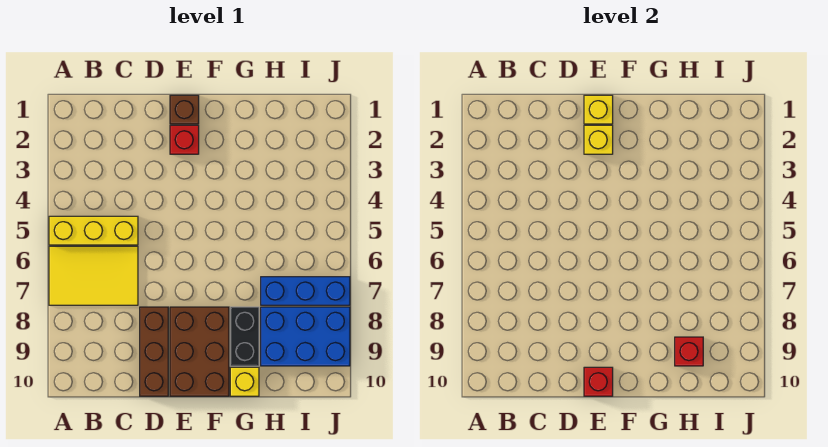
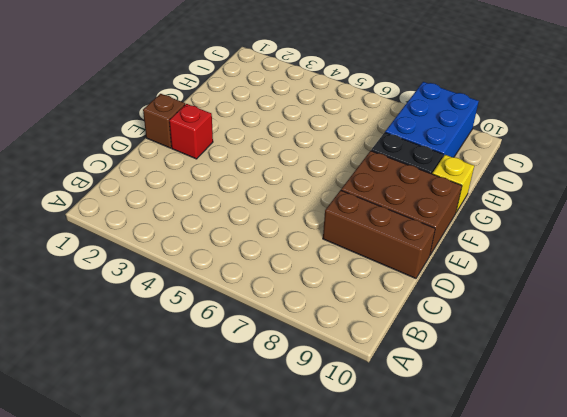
none -> yellow 1x3 brick [49,216,138,245]
none -> yellow 2x3 tile [49,246,138,305]
none -> blue 1x3 brick [261,277,350,305]

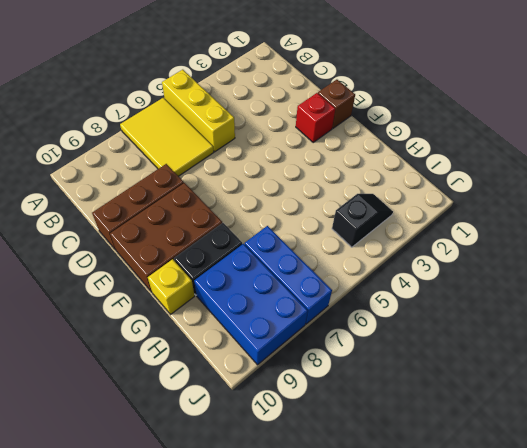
black 1x2 slope [332,194,393,247] -> none
none -> yellow 1x1 brick [584,95,613,124]
none -> yellow 1x1 brick [584,125,613,154]
none -> red 1x1 brick [584,367,613,396]

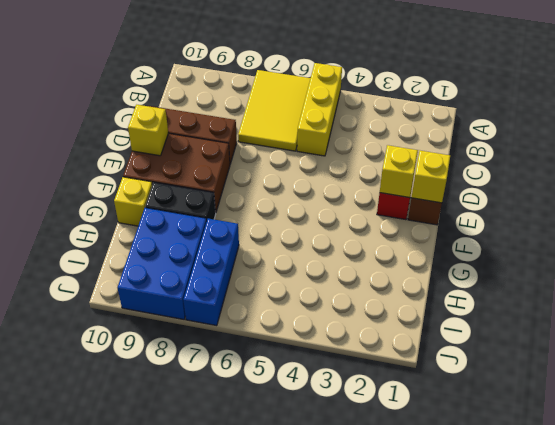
yellow 1x1 brick [128,105,168,156] -> red 1x1 brick [584,367,613,396]
none -> red 1x1 brick [675,337,703,366]

